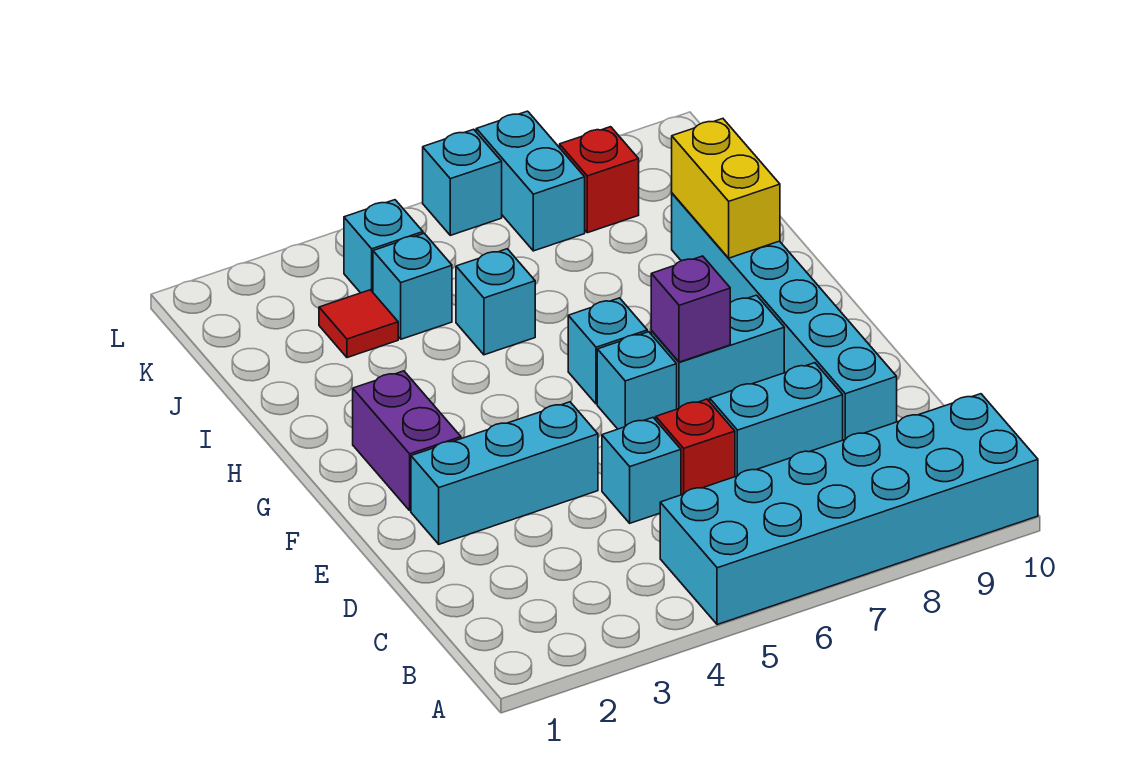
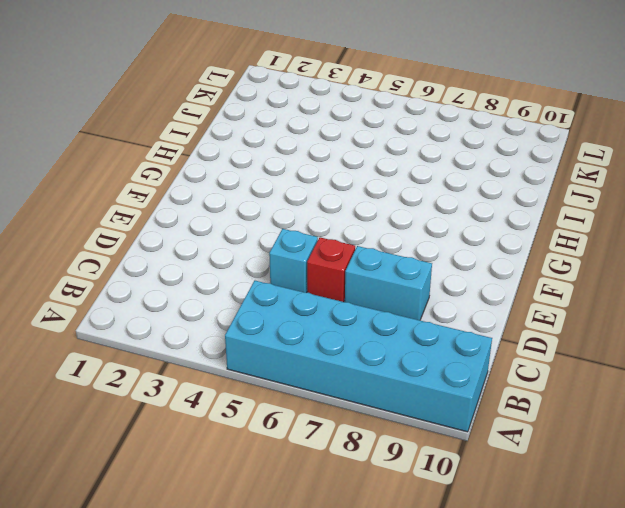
none -> cyan 1x6 brick [672,193,897,440]
none -> cyan 1x3 brick [411,402,598,544]
none -> purple 1x2 brick [353,371,461,511]

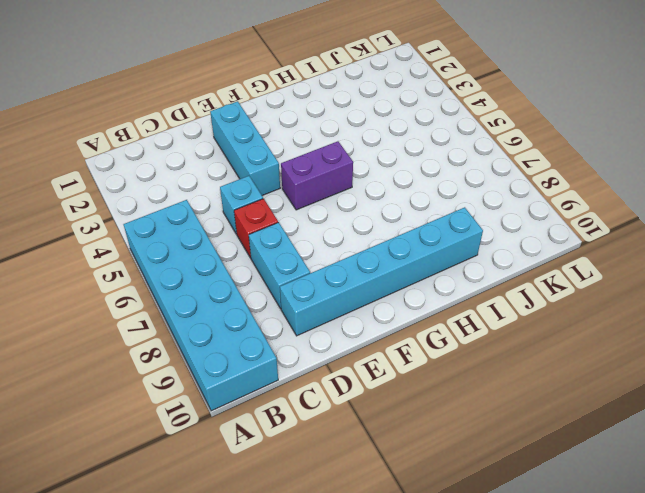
purple 1x2 brick [281,141,353,210] -> purple 1x2 brick moved to [353,371,461,511]
none -> cyan 1x1 brick [597,332,677,429]
none -> cyan 1x2 brick [651,295,784,409]
none -> cyan 1x1 brick [568,298,647,404]

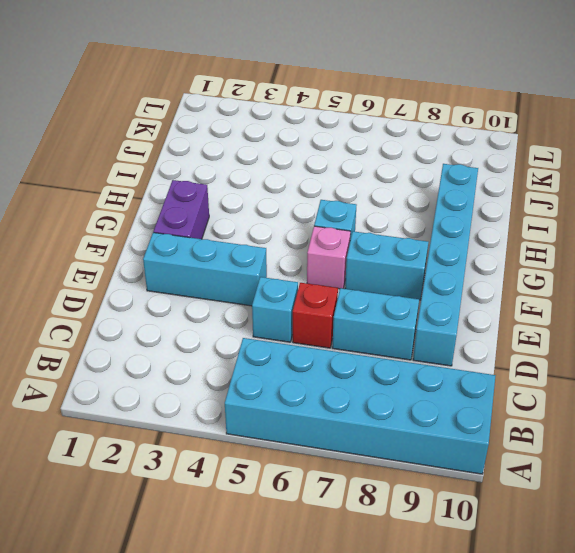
pink 1x1 brick [307,226,351,289] -> cyan 1x1 brick [597,332,677,429]
none -> cyan 1x1 brick [456,249,535,355]
none -> red 1x1 tile [319,290,398,358]
none -> cyan 1x1 brick [373,233,452,339]

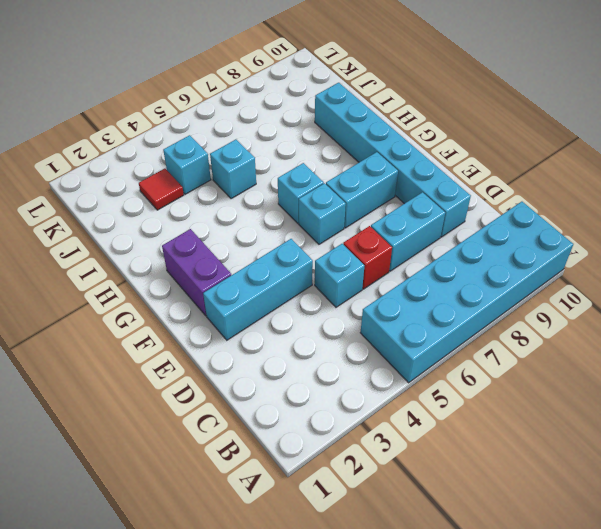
none -> cyan 1x1 brick [344,200,423,293]
none -> cyan 1x2 brick [476,111,585,251]
none -> red 1x1 brick [560,127,639,233]

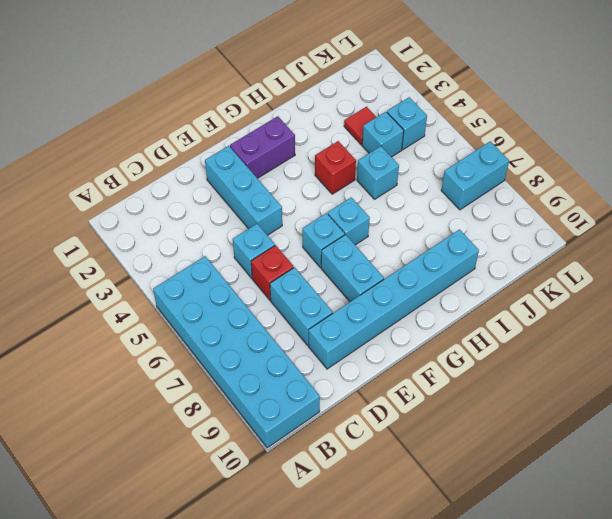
red 1x1 brick [315,141,356,194] -> red 1x1 brick moved to [560,127,639,233]
none -> cyan 1x1 brick [423,129,502,235]
none -> purple 1x1 brick [651,256,730,362]
none -> yellow 1x2 brick [672,119,780,258]

